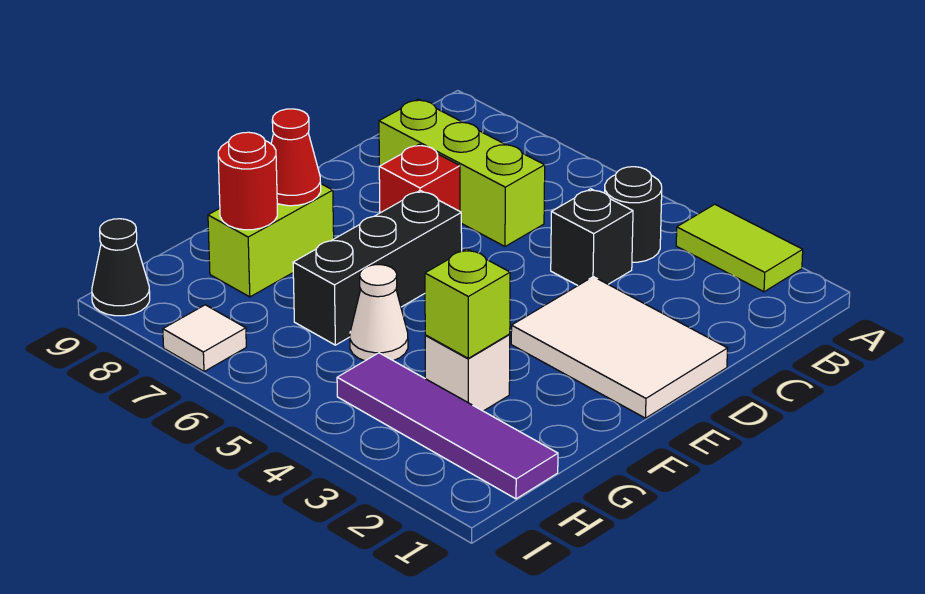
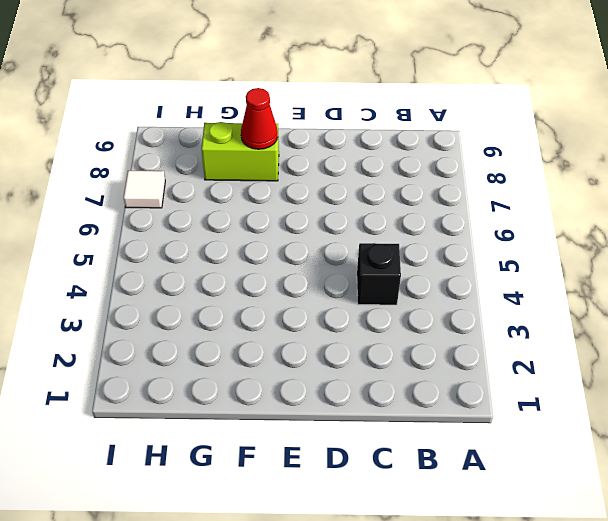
none -> lime 1x2 tile [676,204,803,292]
none -> black 1x1 round brick [605,167,662,262]
none -> lime 1x3 brick [379,99,545,246]

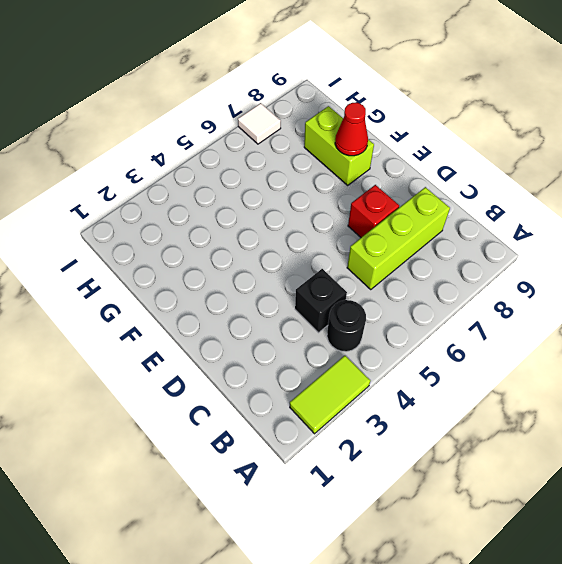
none -> white 2x3 tile [511,277,728,418]
none -> black 1x3 brick [293,191,462,345]
none -> white 1x1 brick [425,335,510,411]

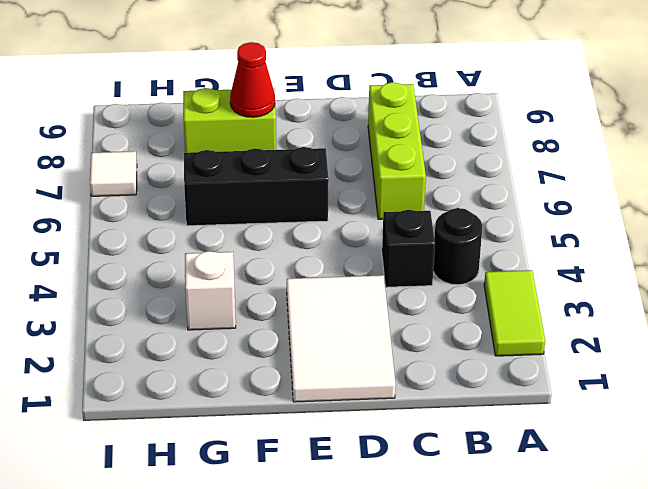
none -> red 1x1 brick [379,144,460,213]
none -> white 1x1 cone [350,265,408,361]
none -> purple 1x4 tile [337,353,558,499]

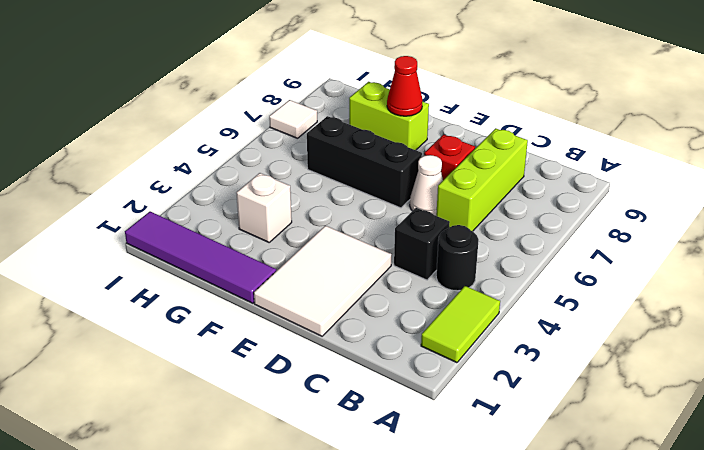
white 1x1 cone [410,155,443,216] -> white 1x1 cone moved to [350,265,408,361]
purple 1x4 tile [125,212,276,303] -> purple 1x4 tile turned to [337,353,558,499]
none -> black 1x1 cone [92,219,150,316]
none -> lime 1x1 brick [425,249,510,358]
none -> red 1x1 round brick [218,132,277,230]

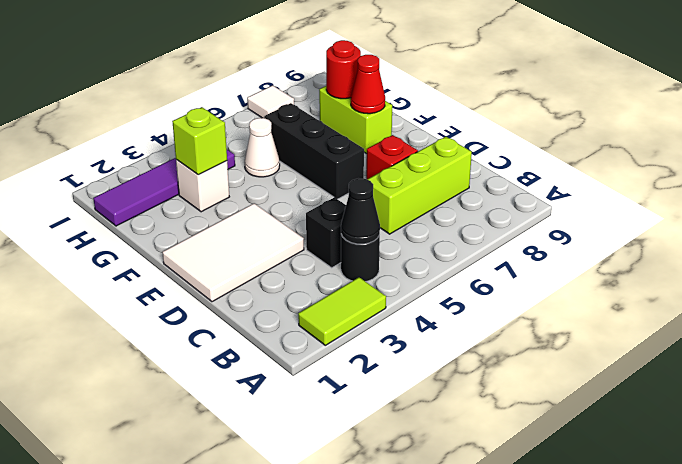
black 1x1 cone [341,178,380,244] -> black 1x1 cone moved to [92,219,150,316]

